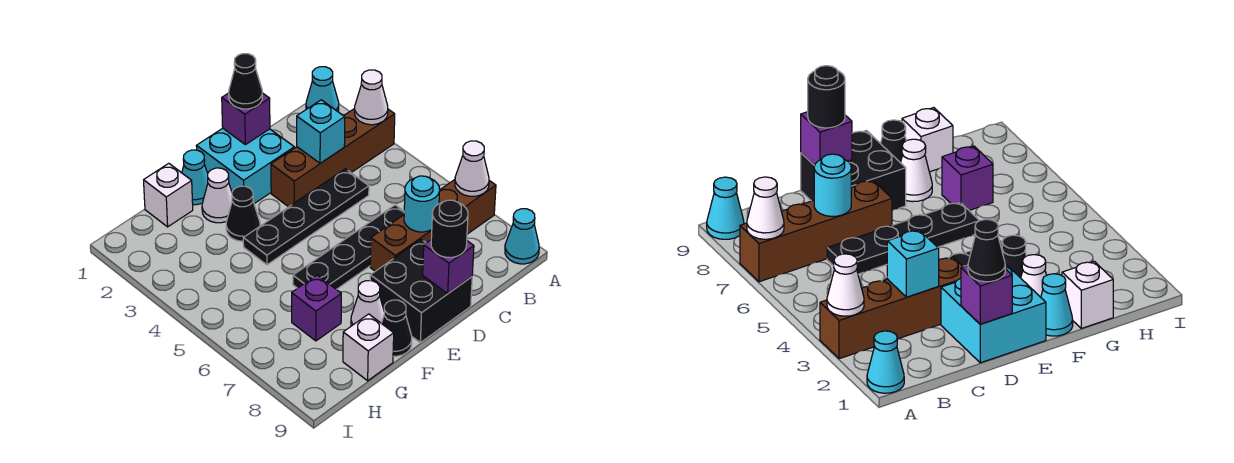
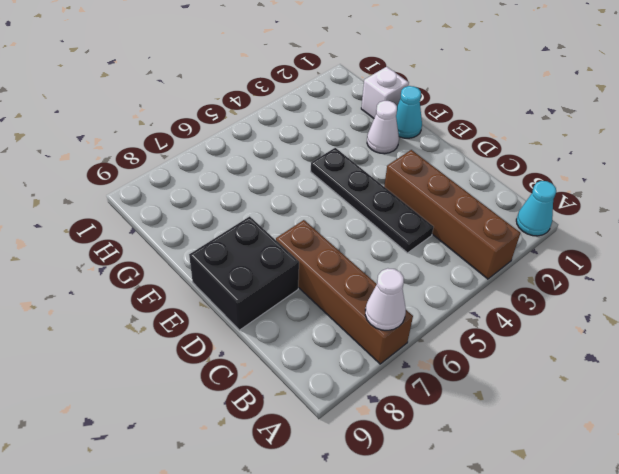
none -> cyan 1x1 cone [505,209,539,264]
none -> black 1x4 plate [293,205,404,289]
none -> cyan 2x2 brick [197,128,294,204]

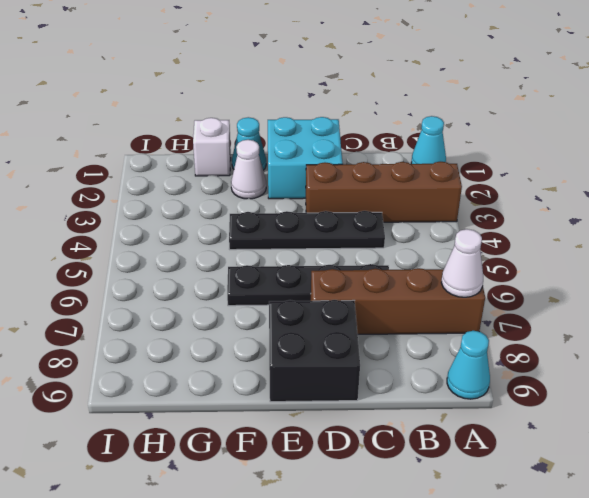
none -> black 1x1 cone [226,186,260,241]
none -> white 1x1 cone [351,281,384,326]
none -> black 1x1 cone [381,300,412,356]

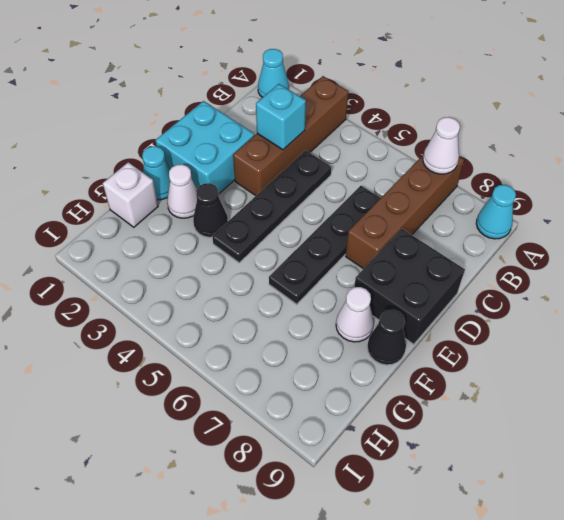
none -> purple 1x1 brick [292,275,341,341]
none -> white 1x1 brick [343,314,394,381]
none -> white 1x1 cone [355,70,388,125]

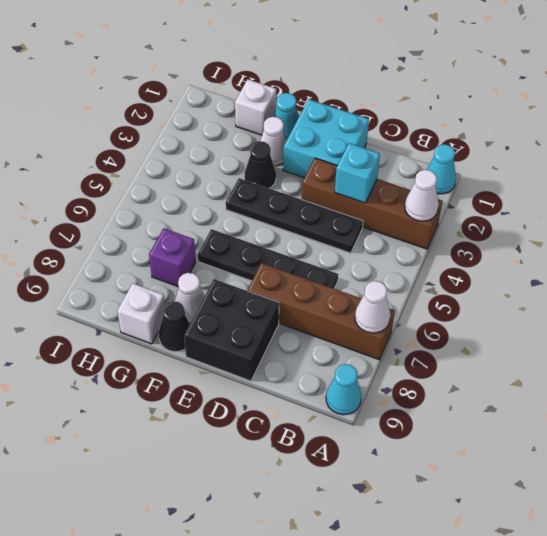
none -> cyan 1x1 round brick [404,176,440,232]
none -> purple 1x1 brick [222,93,270,145]
none -> purple 1x1 brick [423,240,474,293]

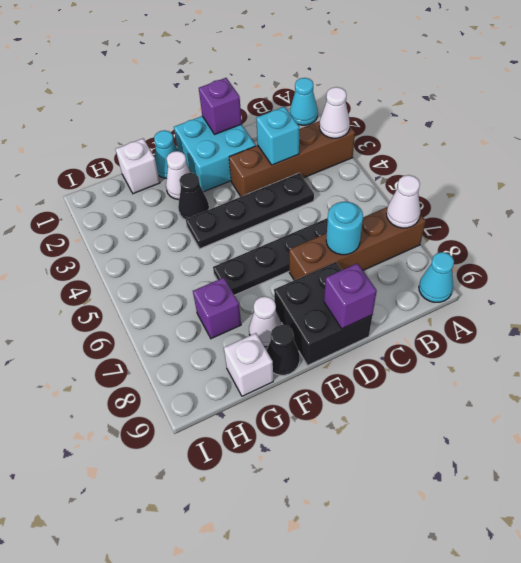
none -> black 1x1 cone [229,54,262,109]
none -> black 1x1 round brick [431,200,468,258]

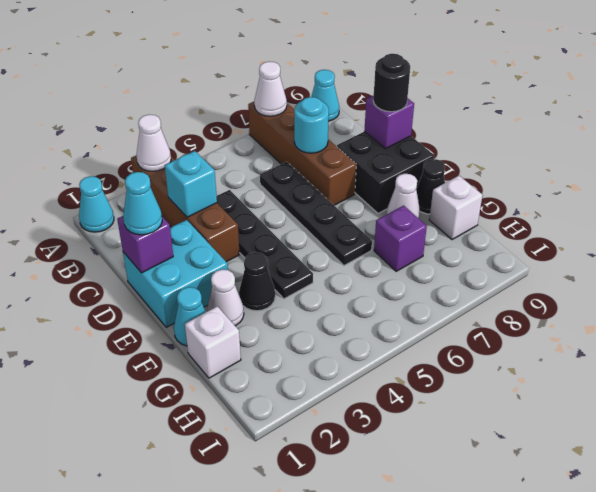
cyan 1x1 cone [123,172,162,235] -> black 1x1 cone [229,54,262,109]

